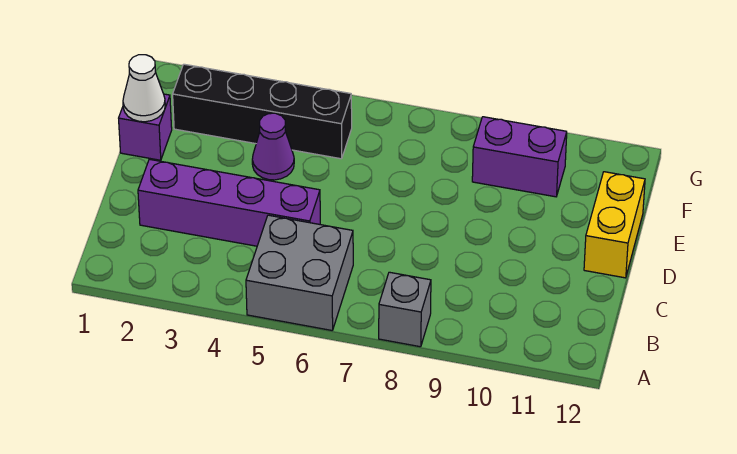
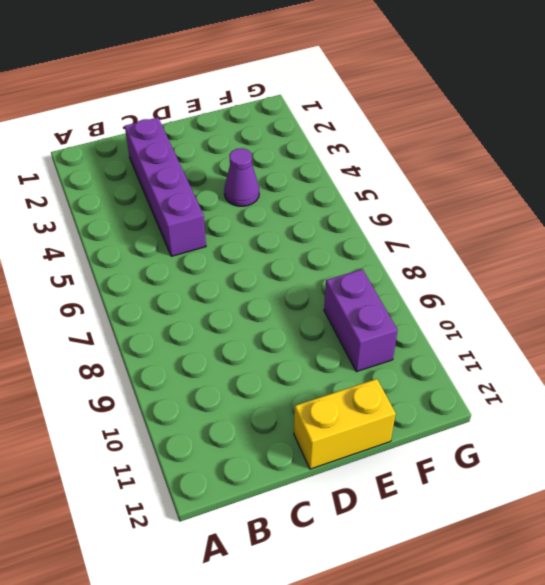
none -> grey 2x2 brick [246,215,353,330]
none -> grey 1x1 brick [379,272,431,347]

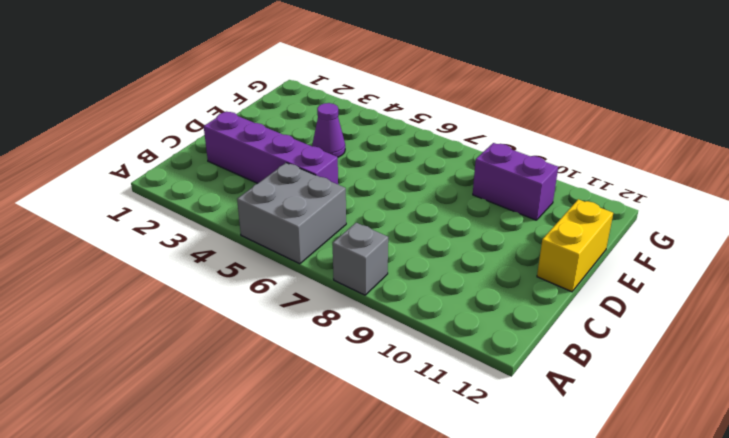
none -> purple 1x1 brick [119,94,172,160]
none -> black 1x4 brick [173,64,352,159]

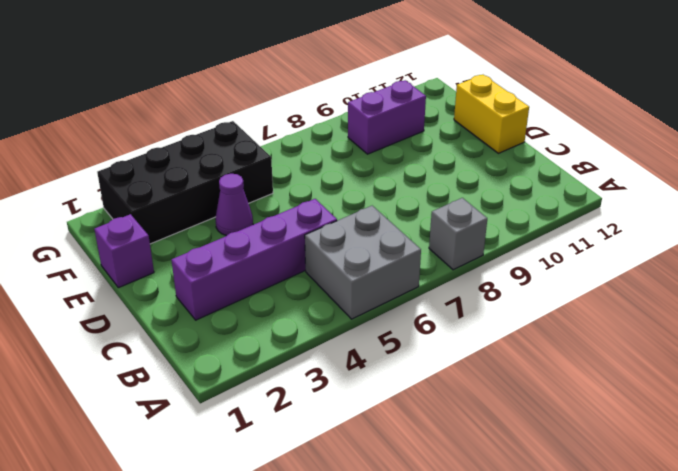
black 2x4 brick [97,121,273,244] -> black 1x4 brick [173,64,352,159]
none -> white 1x1 cone [123,55,165,122]

